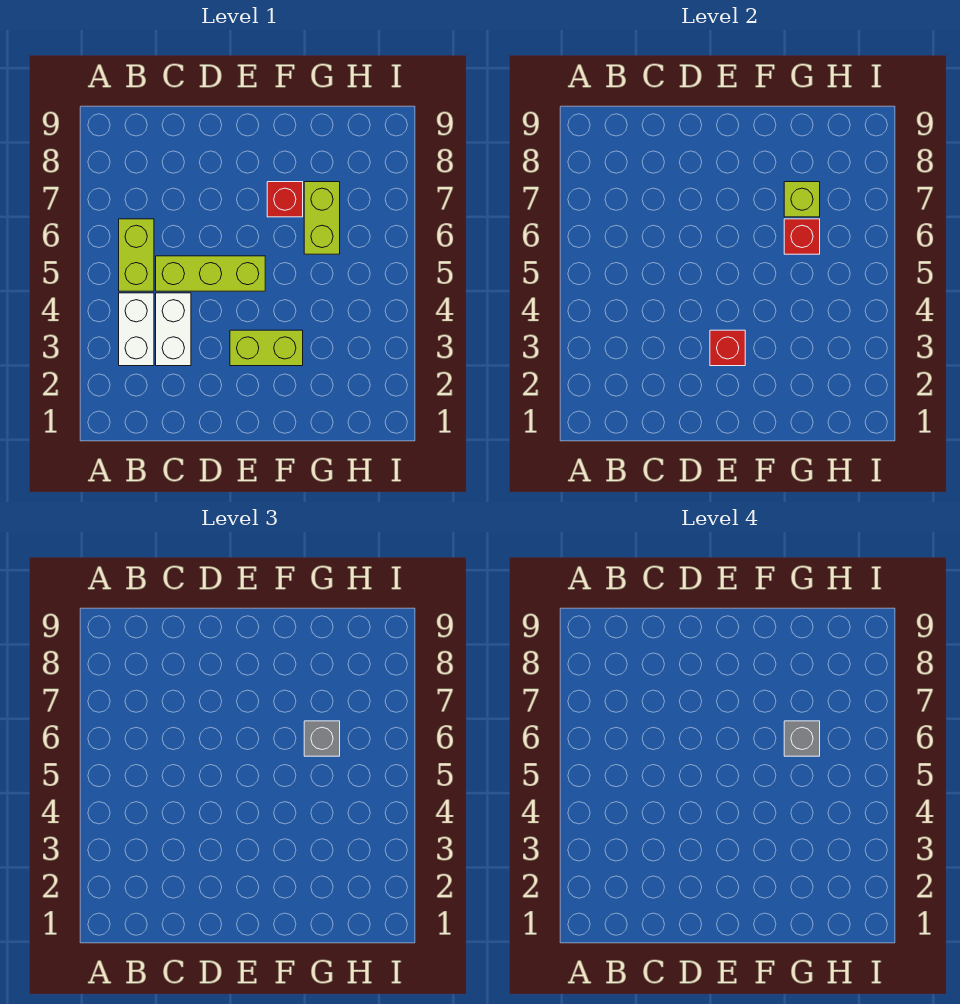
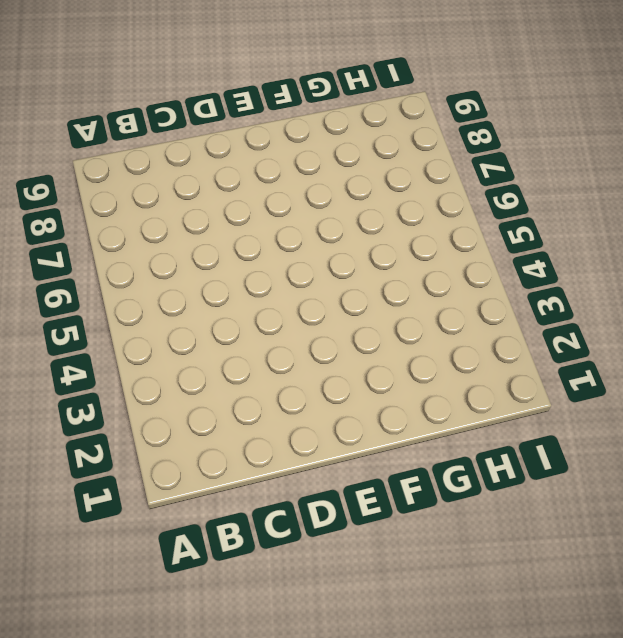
none -> white 1x2 brick [119,293,154,366]
none -> lime 1x2 brick [119,219,154,291]
none -> white 1x2 brick [156,293,191,366]

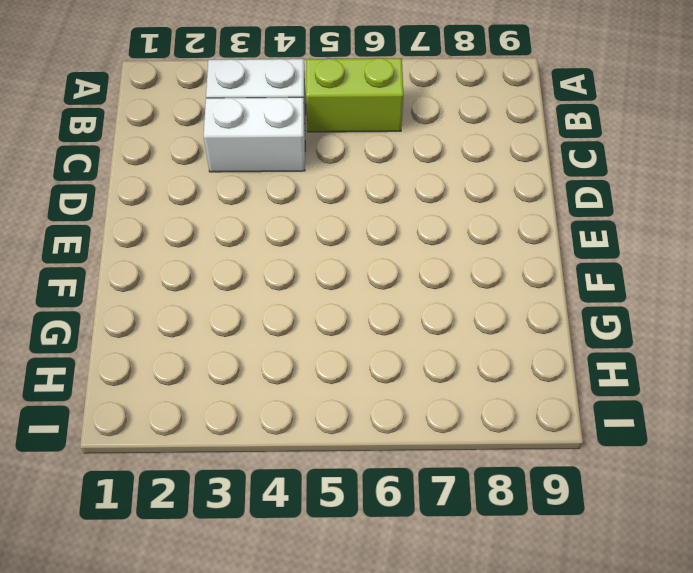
none -> lime 1x3 brick [156,256,265,291]
none -> lime 1x2 brick [230,330,303,366]
none -> red 1x1 brick [267,182,303,217]

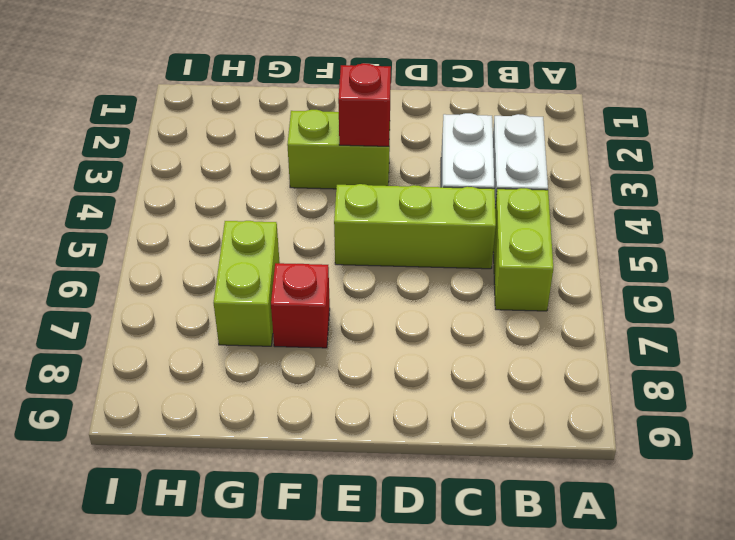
none -> red 1x1 brick [784,219,820,254]
none -> lime 1x1 brick [784,182,820,217]
none -> grey 1x1 brick [304,721,340,756]

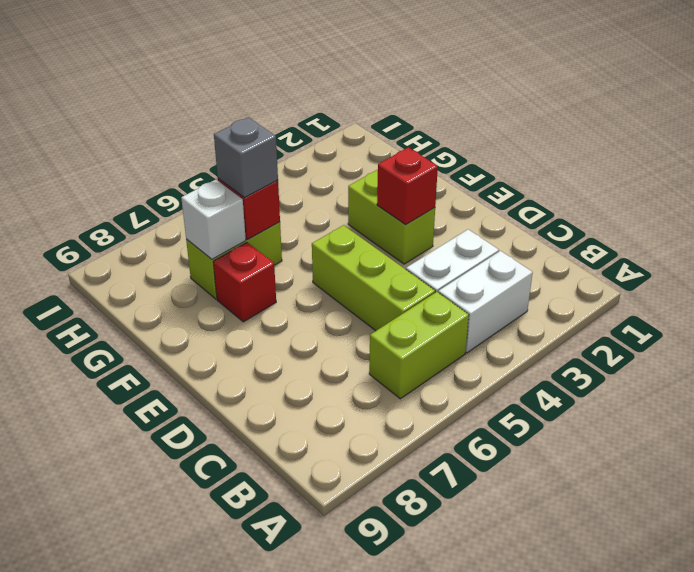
white 1x1 brick [181,180,246,259] -> lime 1x1 brick [784,182,820,217]
none -> grey 1x1 brick [784,721,820,756]

